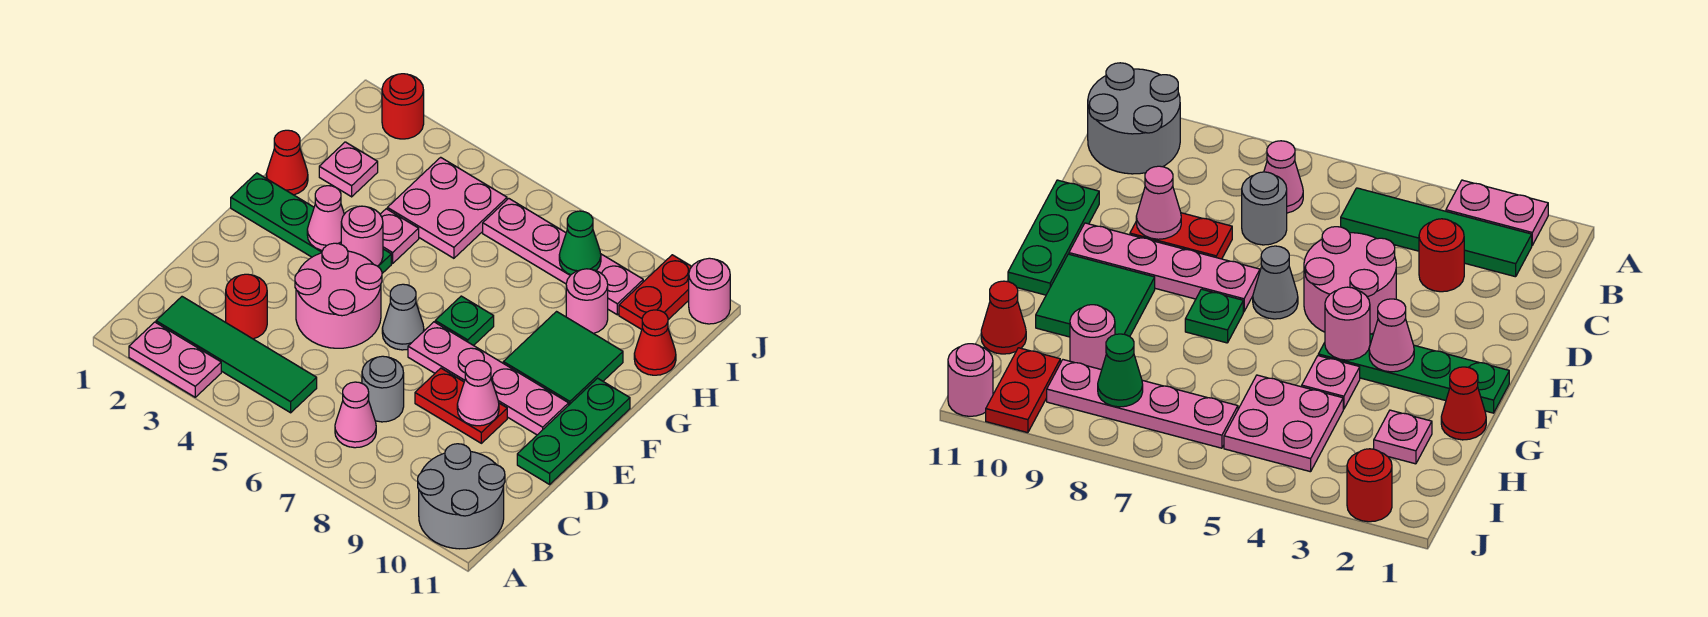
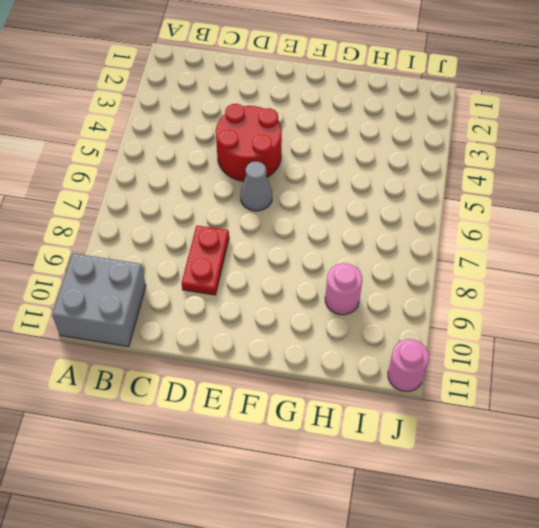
grey 2x2 brick [52,253,146,347] -> grey 2x2 round brick [418,444,505,549]
red 2x2 round brick [216,104,282,181] -> pink 2x2 round brick [295,243,382,348]
none -> pink 1x2 plate [129,322,221,397]
none -> green 1x4 tile [156,297,317,413]
none -> pink 1x1 cone [335,382,376,448]

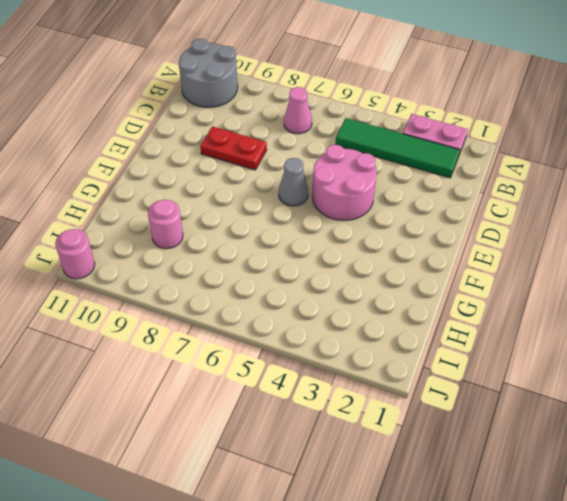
none -> red 1x1 round brick [226,274,267,339]
none -> grey 1x1 round brick [362,356,404,422]
none -> green 1x3 plate [517,378,630,484]

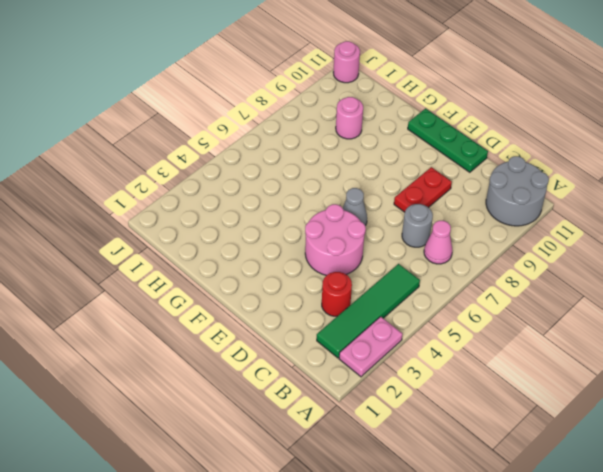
none -> pink 1x4 plate [408,322,569,435]
none -> green 1x4 plate [231,173,391,273]
none -> green 1x1 plate [435,296,494,346]

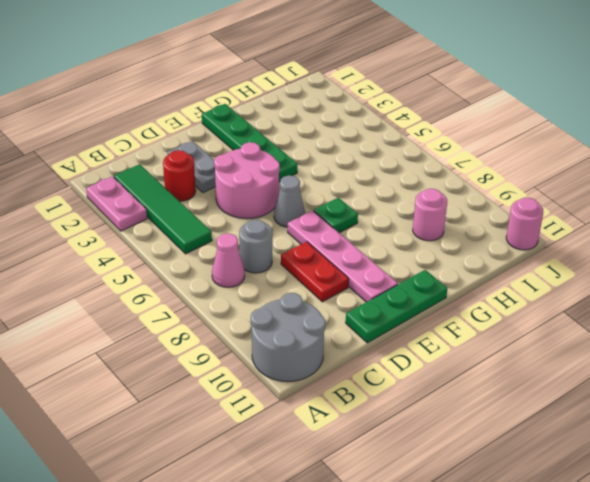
grey 1x2 plate [168,141,216,192] -> none
none -> green 2x2 tile [503,312,623,405]
none -> red 1x1 cone [266,130,308,195]
none -> pink 1x1 plate [380,209,419,263]

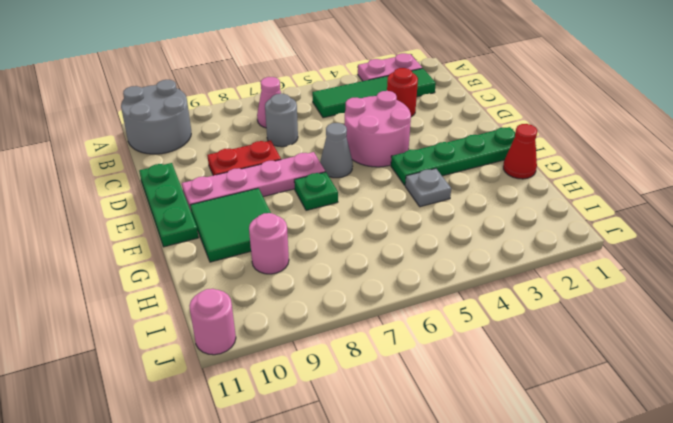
grey 1x1 plate [405,169,451,207] -> pink 1x1 plate [380,209,419,263]
none -> pink 1x1 plate [319,142,378,197]
none -> pink 2x2 plate [387,157,507,258]
none -> red 1x1 cone [634,310,676,375]

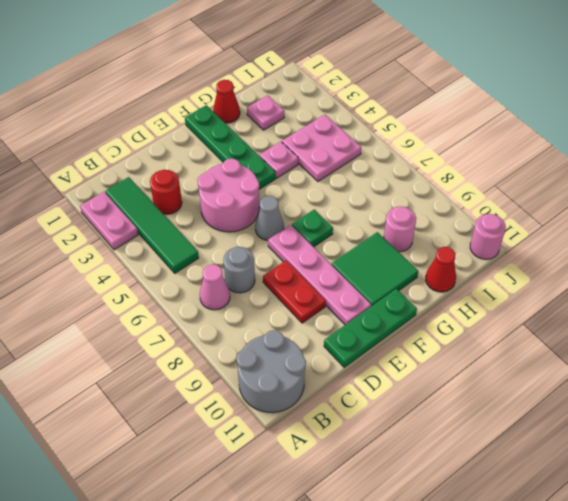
none -> pink 1x4 plate [483,198,643,315]
none -> red 1x2 plate [619,255,692,329]
none -> red 1x1 round brick [382,74,424,139]

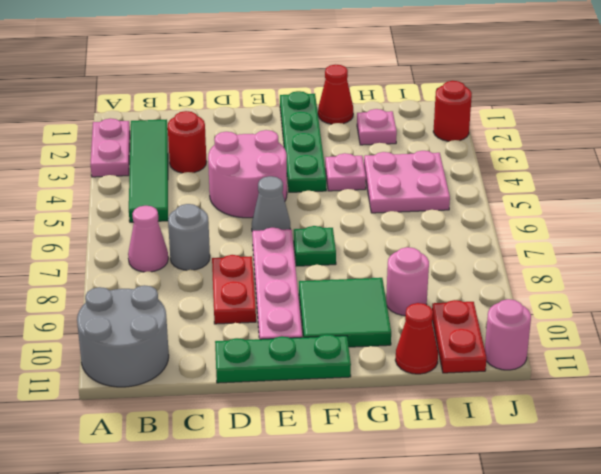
red 1x2 plate [432,300,487,373] -> red 1x2 plate turned to [619,255,692,329]
none -> pink 1x4 plate [483,198,643,315]
none -> pink 1x1 cone [457,360,499,426]
none -> pink 1x1 cone [307,186,344,250]

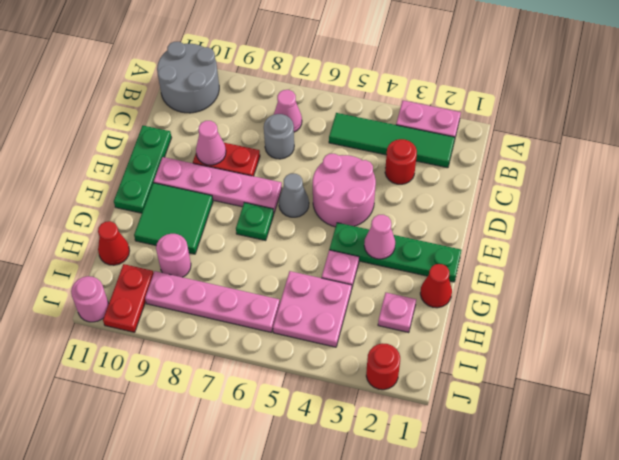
none -> pink 1x1 round brick [341,206,383,266]
none -> green 1x1 cone [559,211,601,275]

